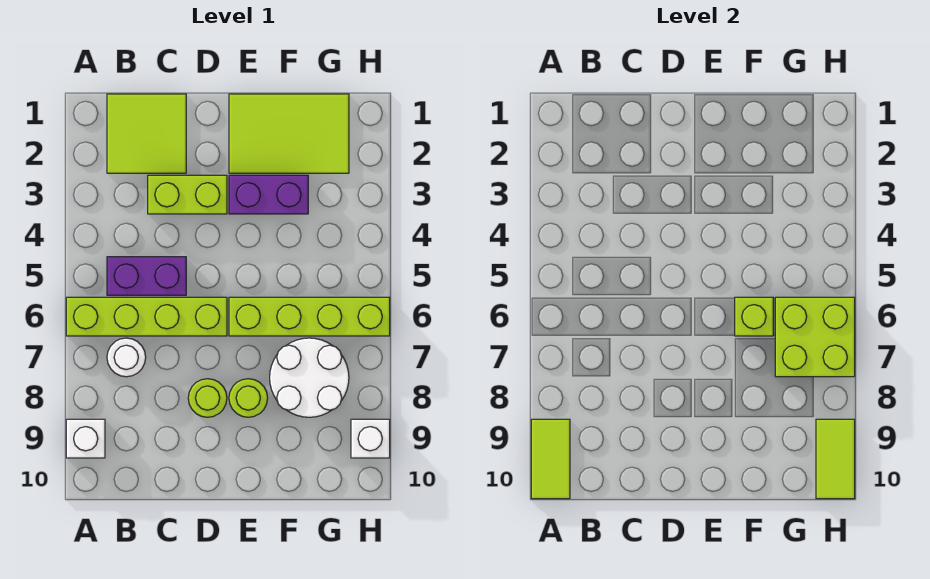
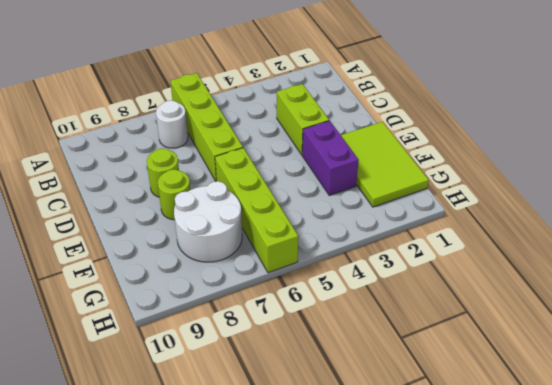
none -> white 1x1 brick [66,419,105,458]
none -> lime 2x2 tile [107,94,186,173]
none -> purple 1x2 brick [107,257,186,295]

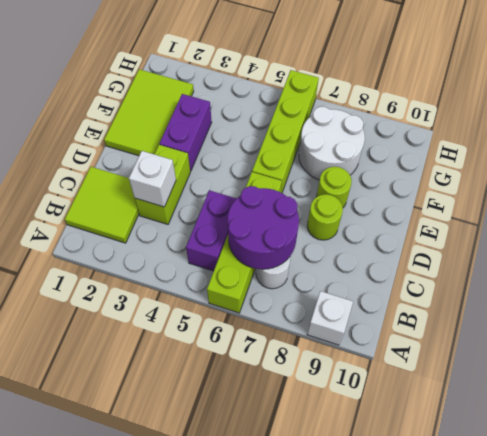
purple 2x2 round brick [227,186,299,269] -> none
white 1x1 brick [129,151,176,207] -> white 1x1 brick moved to [351,419,390,458]
none -> lime 1x2 tile [531,419,570,499]
none -> lime 1x1 brick [735,297,773,336]
none -> lime 2x2 brick [775,297,855,377]

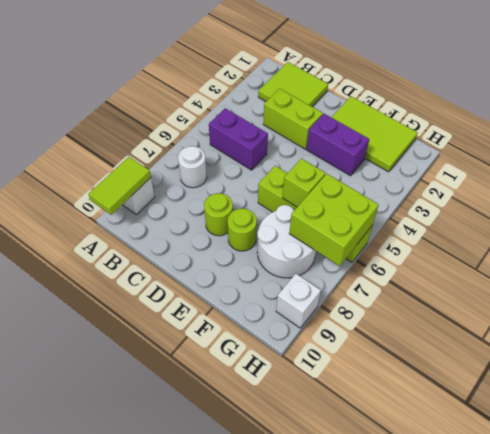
none -> lime 1x4 brick [66,297,227,336]
none -> lime 1x2 tile [816,419,855,499]

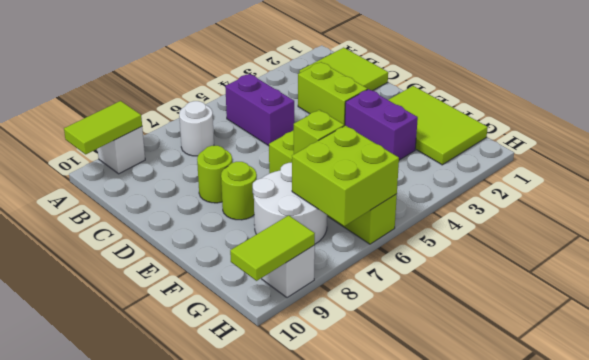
none -> lime 1x4 brick [66,297,227,336]

